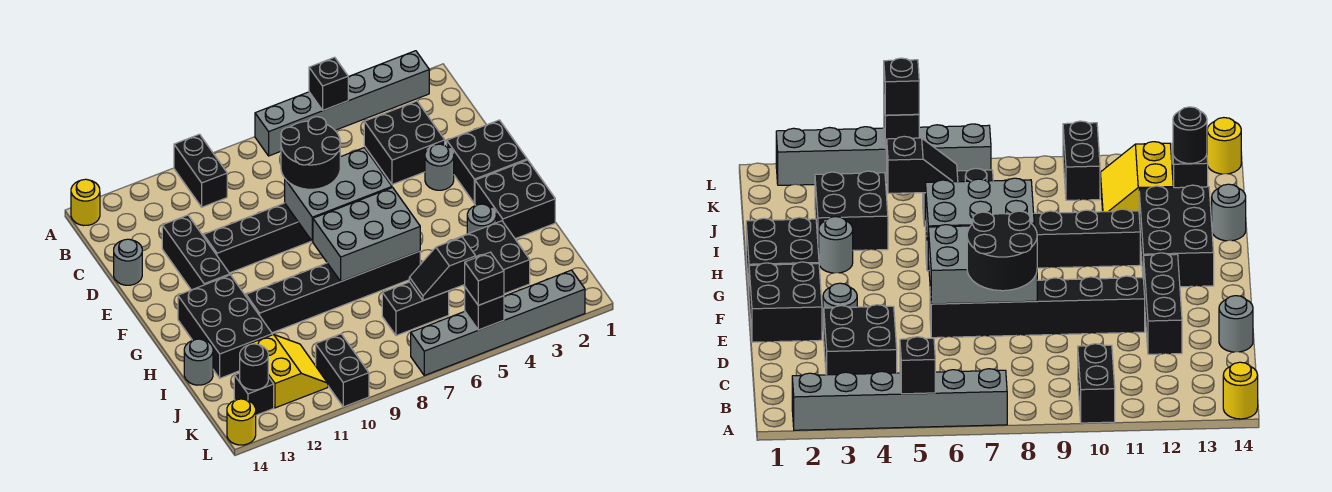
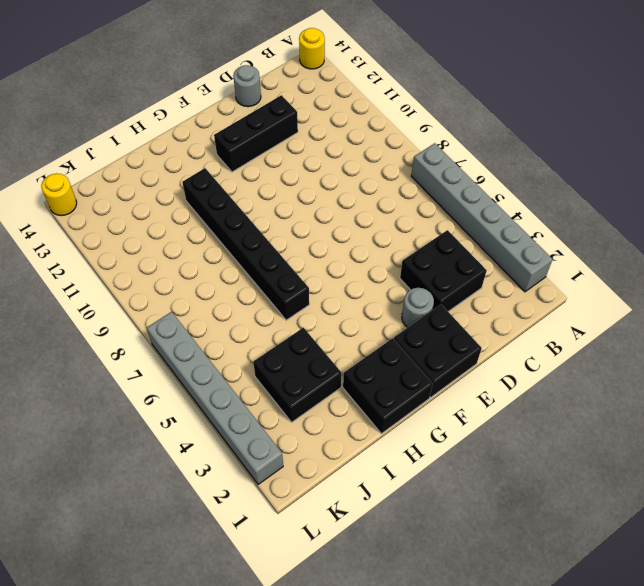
none -> black 1x2 brick [174,134,227,207]
none -> black 1x6 brick [204,203,311,273]
none -> black 2x3 brick [178,275,272,378]

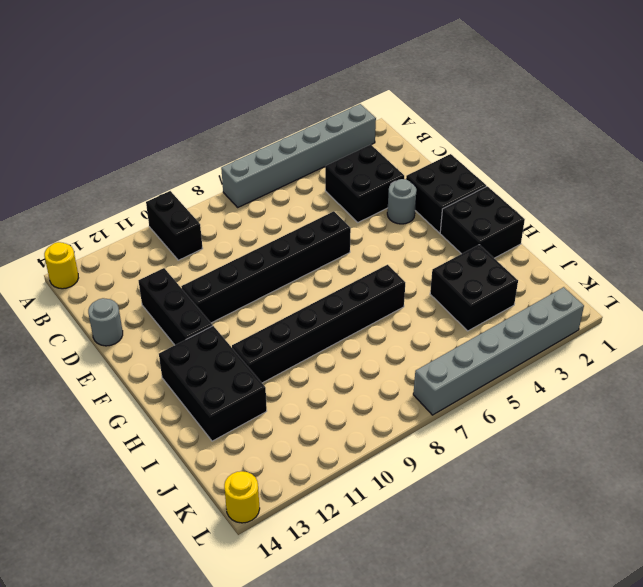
none -> grey 1x1 round brick [467,204,496,234]
none -> grey 1x1 round brick [184,339,213,385]
none -> black 1x2 brick [382,282,449,336]

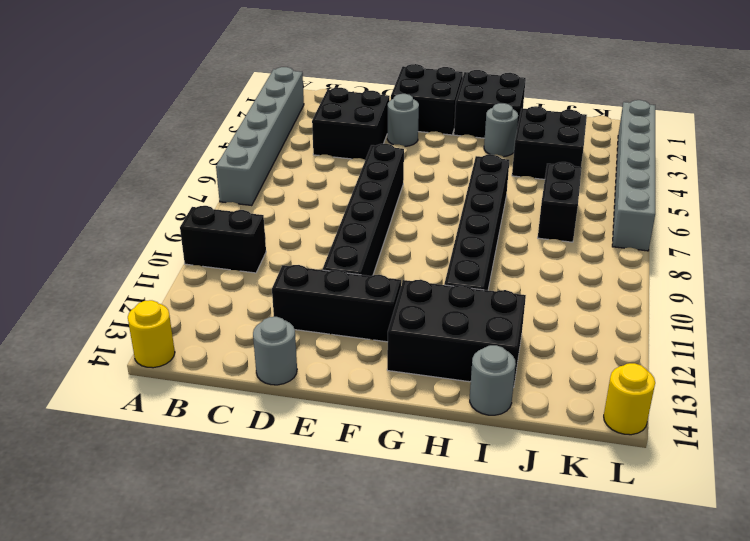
none -> yellow 2x2 slope [248,335,328,408]
none -> black 1x2 brick [316,334,369,407]
none -> black 1x1 brick [234,373,274,415]

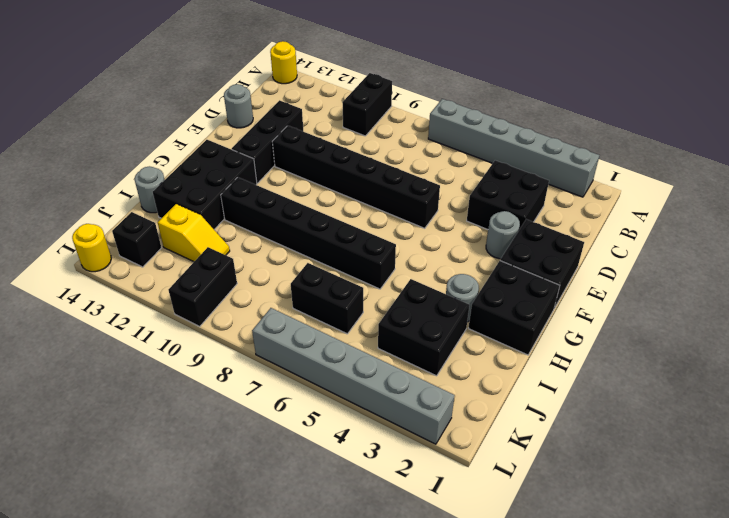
yellow 1x2 slope [158,204,230,262] -> yellow 2x2 slope [248,335,328,408]
none -> black 1x1 brick [309,57,348,110]
none -> grey 2x3 brick [285,148,392,242]
none -> grey 2x3 brick [313,188,420,281]

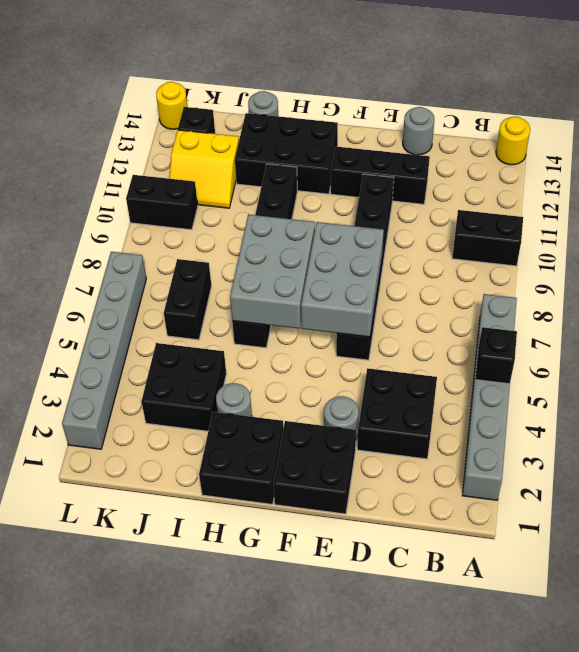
none -> black 1x2 slope [409,237,476,301]
none -> black 1x1 round brick [240,344,268,390]
none -> black 1x1 brick [465,288,504,330]

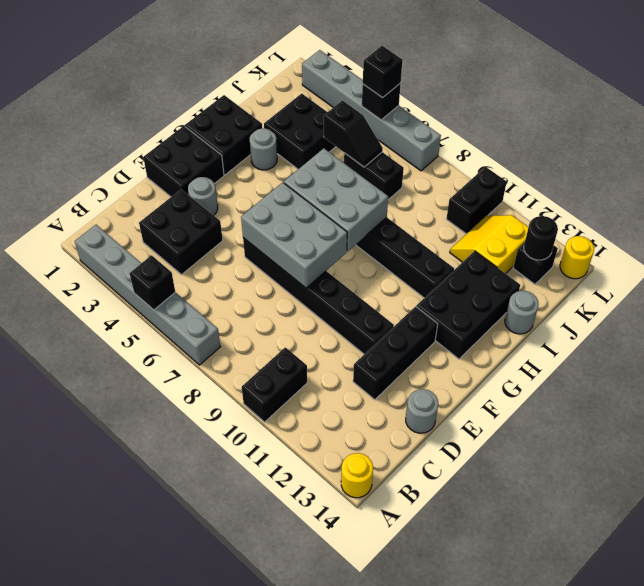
none -> black 2x2 round brick [281,117,340,189]

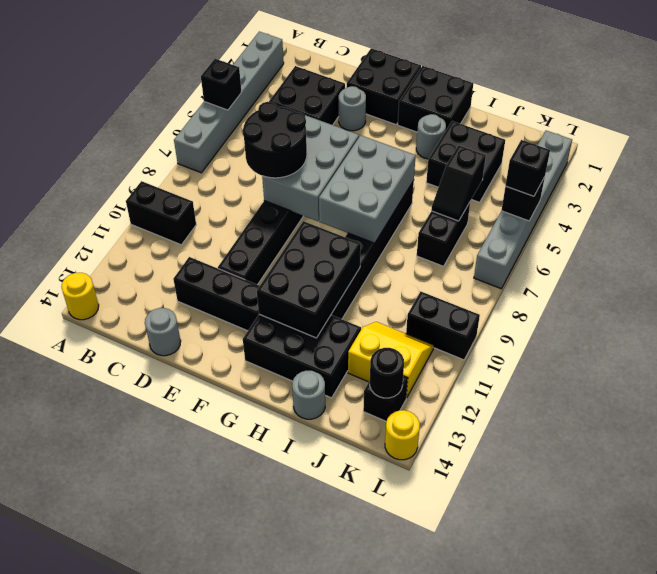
black 2x3 brick [257,221,361,338] -> none

